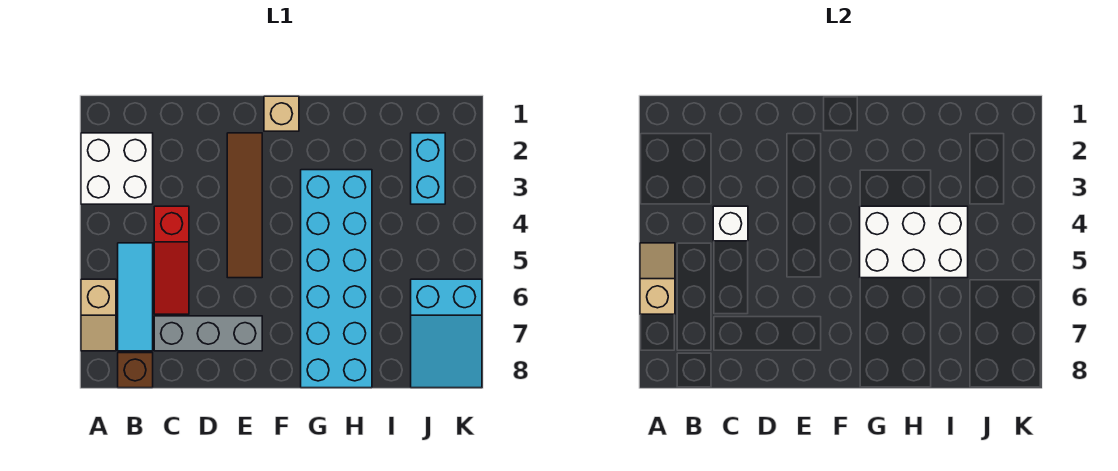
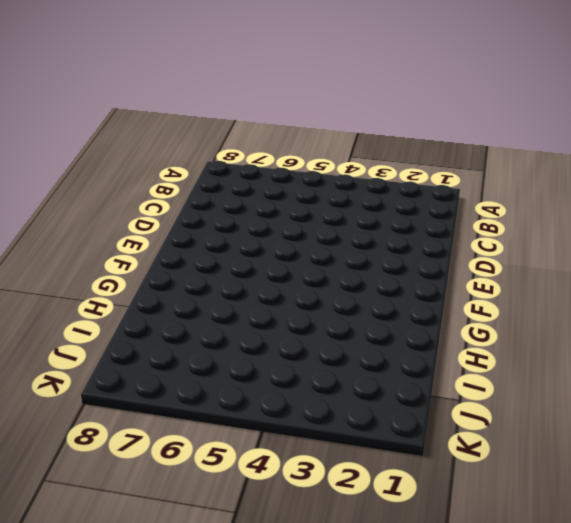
none -> white 2x2 brick [81,133,153,204]
none -> tan 1x2 slope [81,279,116,351]
none -> cyan 1x3 tile [118,243,153,351]

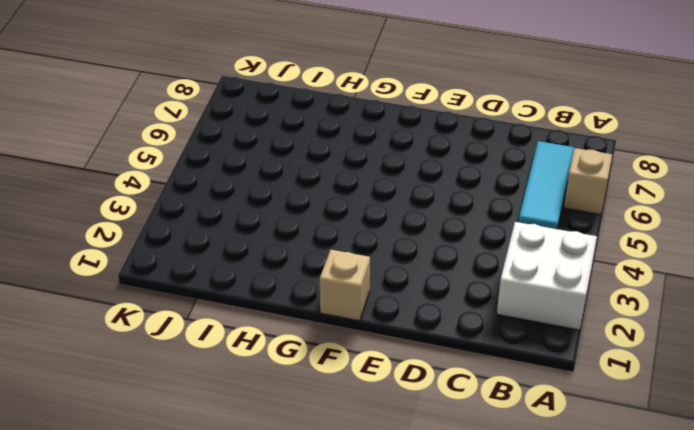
none -> brown 1x1 brick [118,353,153,388]
none -> red 1x3 slope [154,206,189,314]
none -> grey 1x3 brick [154,316,262,351]

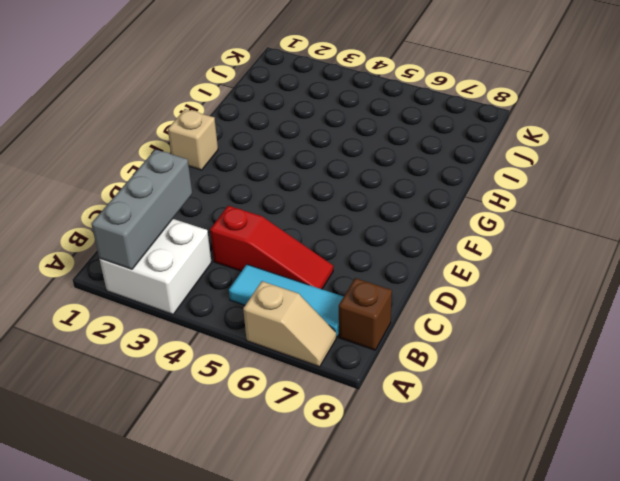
grey 1x3 brick [91,149,192,269] -> grey 1x3 brick moved to [154,316,262,351]
none -> brown 1x4 tile [227,133,262,278]
none -> cyan 2x6 brick [301,170,372,388]
none -> cyan 1x2 brick [411,133,445,204]

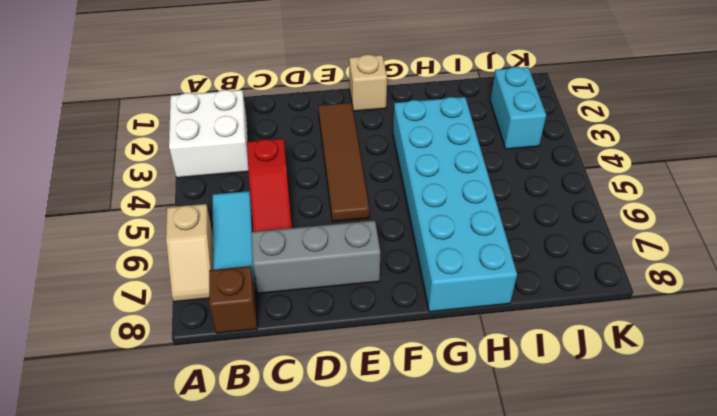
none -> cyan 2x3 slope [411,279,482,388]
none -> tan 1x2 slope [640,243,675,314]
none -> white 1x1 brick [713,206,748,241]

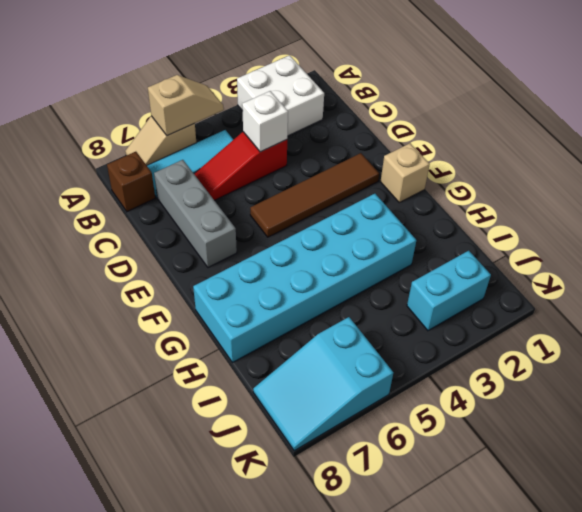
none -> white 2x3 brick [860,206,968,278]

